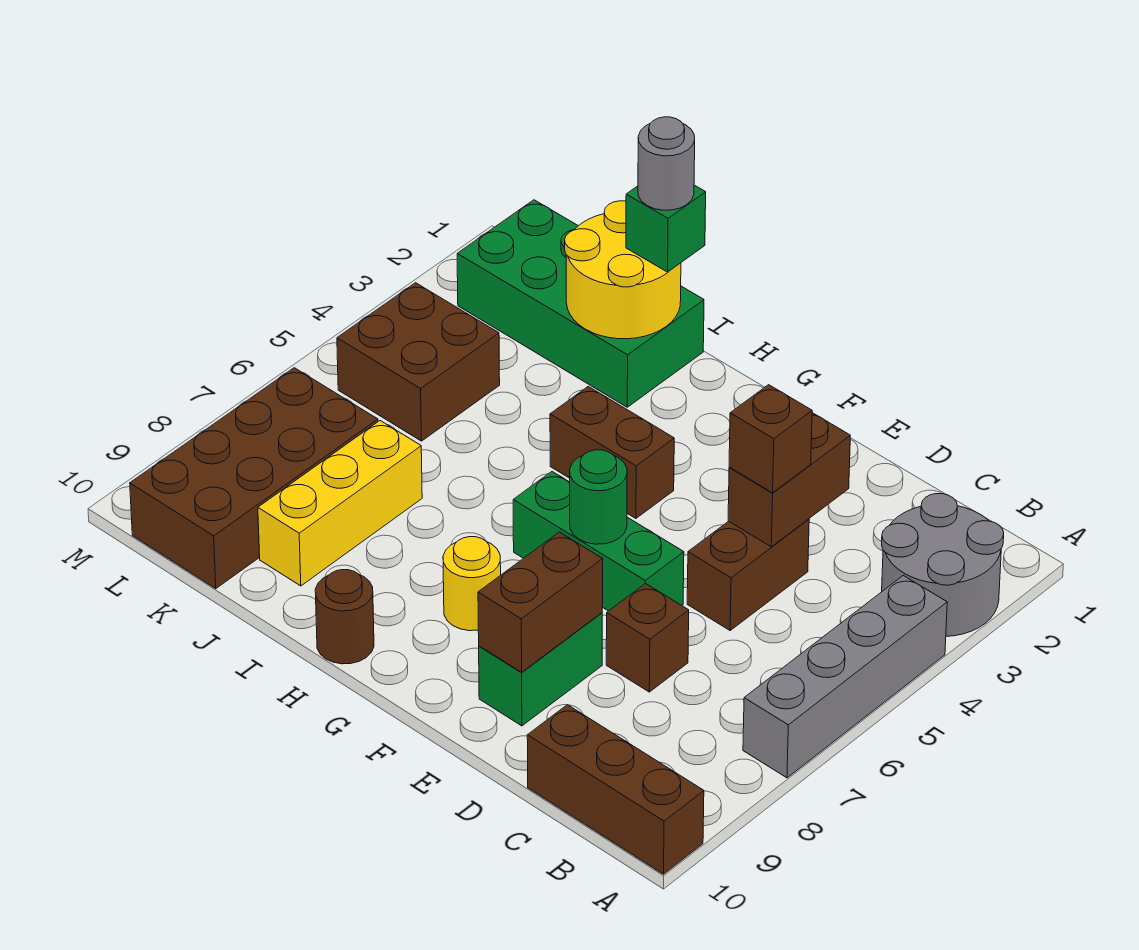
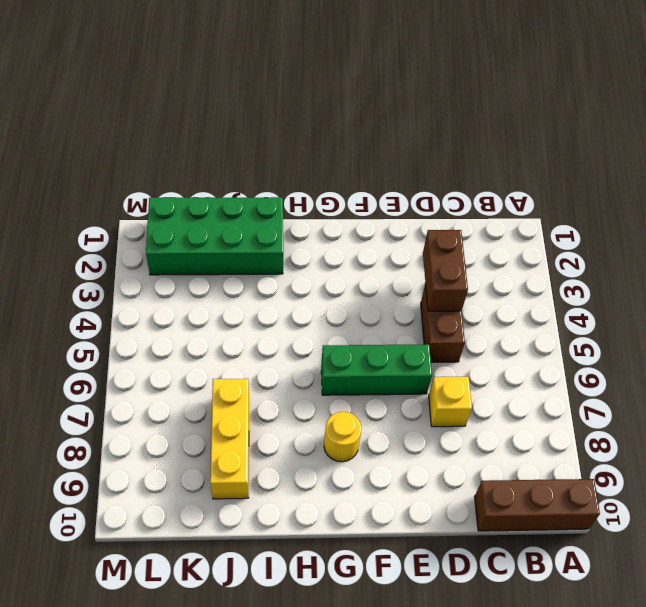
yellow 1x1 brick [429,377,472,427] -> brown 1x1 brick [606,583,689,692]
none -> grey 2x2 round brick [882,494,1004,636]
none -> grey 1x4 brick [743,576,947,778]
none -> green 1x2 brick [479,613,602,726]

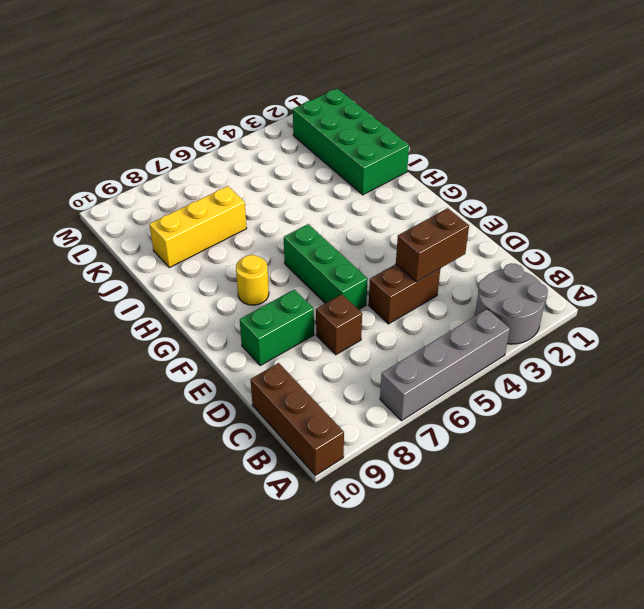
none -> brown 1x2 brick [550,386,674,518]
none -> brown 1x1 round brick [315,570,374,664]
none -> brown 2x2 brick [337,283,500,441]

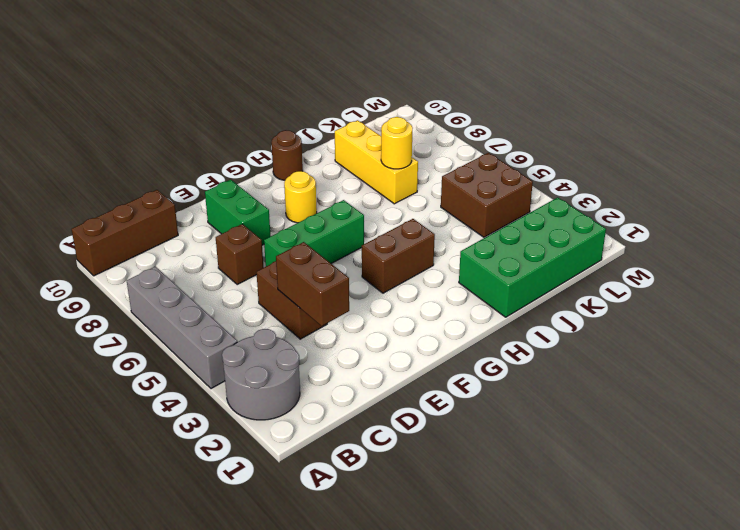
yellow 1x1 round brick [381,117,412,169] -> none
none -> brown 2x4 brick [130,368,378,588]
none -> brown 1x2 brick [478,532,603,672]
none -> green 1x1 round brick [570,450,627,544]

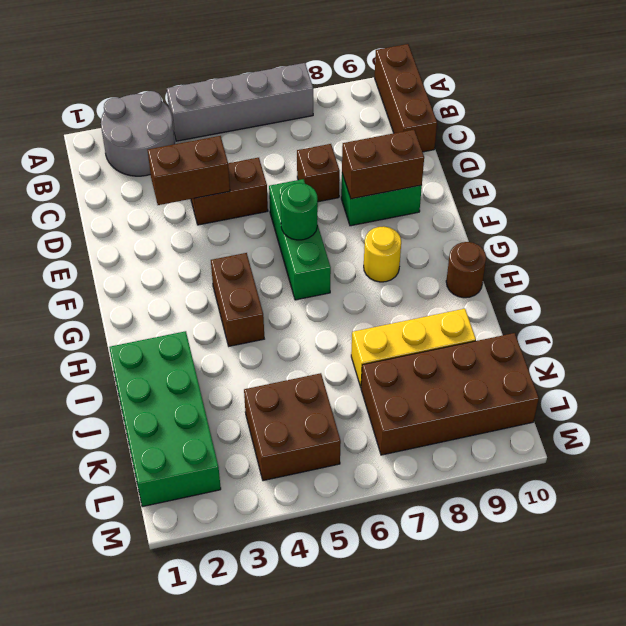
none -> yellow 2x2 round brick [565,201,681,339]
none -> brown 1x1 brick [729,385,812,493]
none -> green 1x1 brick [626,185,706,272]

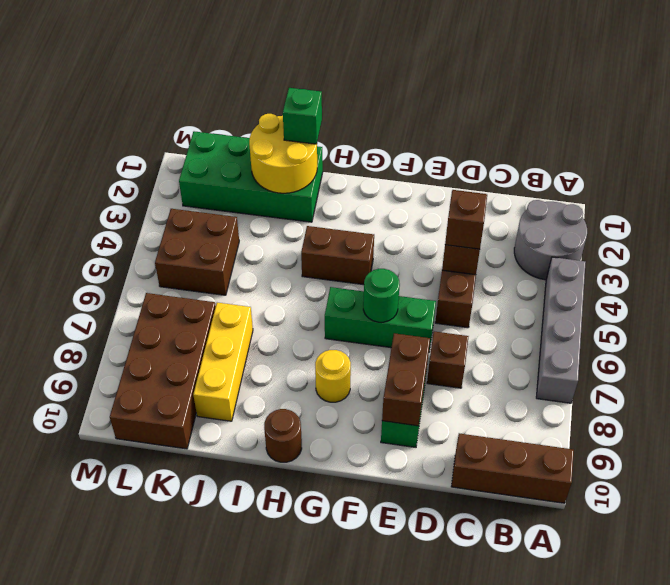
none -> grey 1x1 round brick [638,117,695,210]

